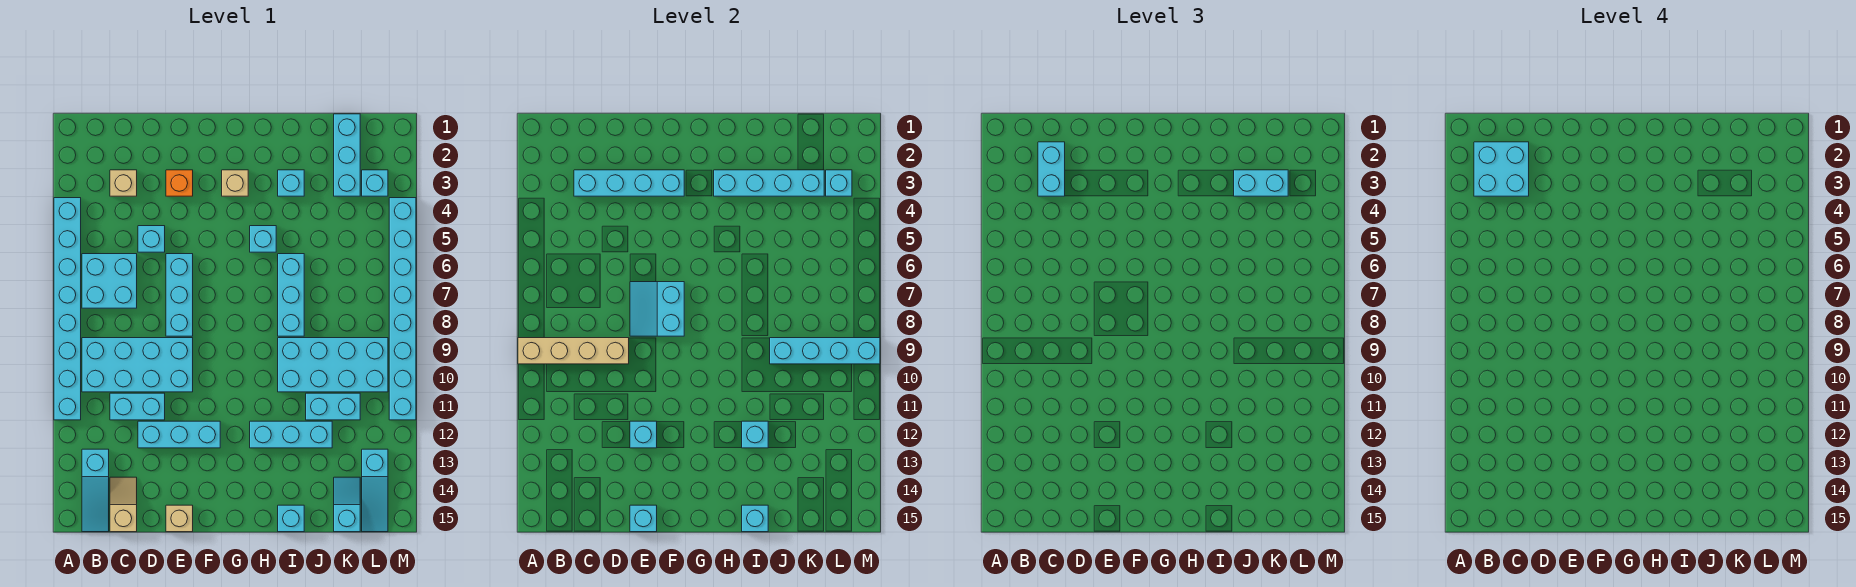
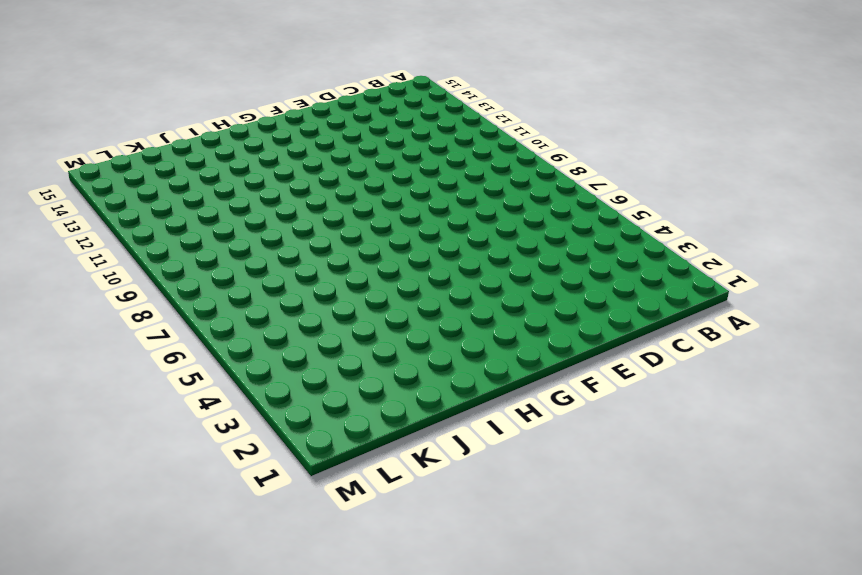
none -> cyan 1x8 brick [54,198,81,420]
none -> cyan 2x2 brick [82,254,137,308]
none -> cyan 2x4 brick [82,338,193,392]
none -> cyan 1x3 slope [82,449,109,532]

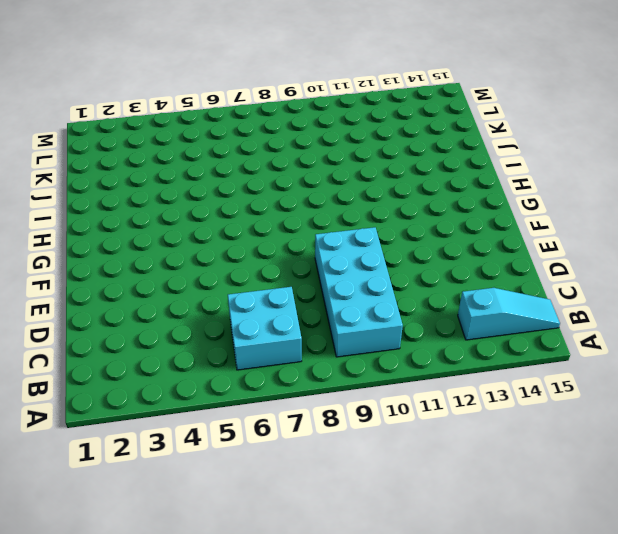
none -> cyan 1x8 brick [54,198,81,420]
none -> tan 1x1 brick [110,170,137,196]
none -> cyan 1x2 brick [110,393,165,420]
none -> tan 1x2 slope [110,477,137,532]

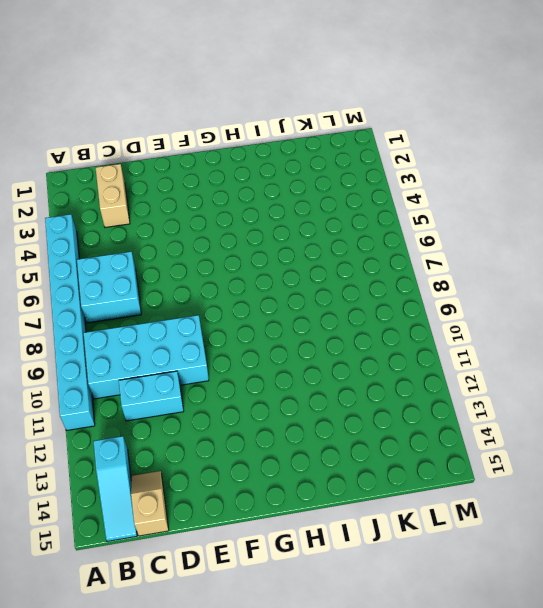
tan 1x2 brick [96,164,130,227] -> tan 1x1 brick [110,170,137,196]
none -> cyan 1x1 brick [138,226,165,252]
none -> cyan 1x3 brick [138,421,220,448]
none -> orange 1x1 brick [166,170,193,196]
none -> cyan 1x3 brick [166,254,193,336]

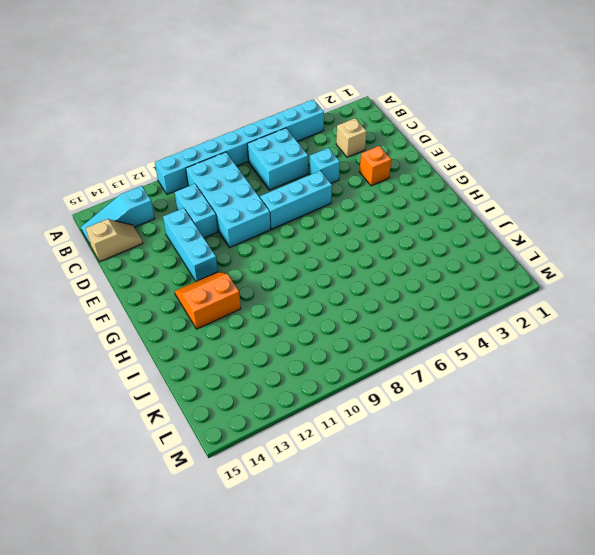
orange 2x2 slope [175,272,241,329] -> cyan 1x3 brick [250,421,332,448]
none -> tan 1x1 brick [166,505,193,532]
none -> tan 1x1 brick [222,170,248,196]
none -> cyan 1x1 brick [250,226,276,252]
none -> cyan 1x1 brick [278,170,304,196]

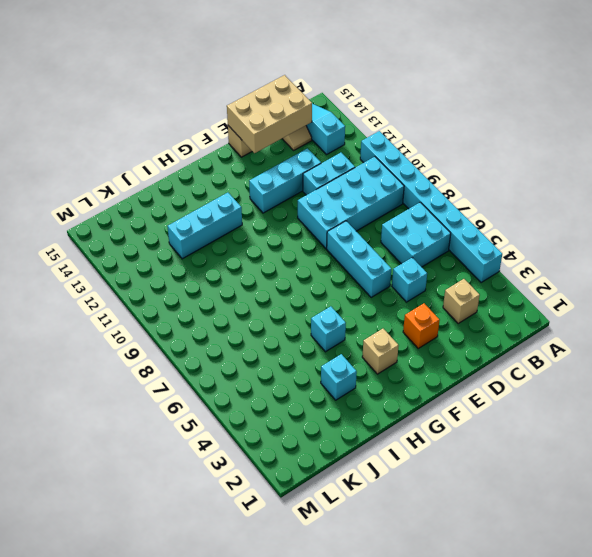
tan 2x3 brick [227,75,312,153] -> cyan 1x1 brick [630,505,657,532]
none -> cyan 1x3 brick [278,254,304,336]
none -> cyan 2x4 brick [278,338,388,392]
none -> cyan 1x1 brick [278,505,304,532]
none -> cyan 1x2 brick [306,393,360,420]

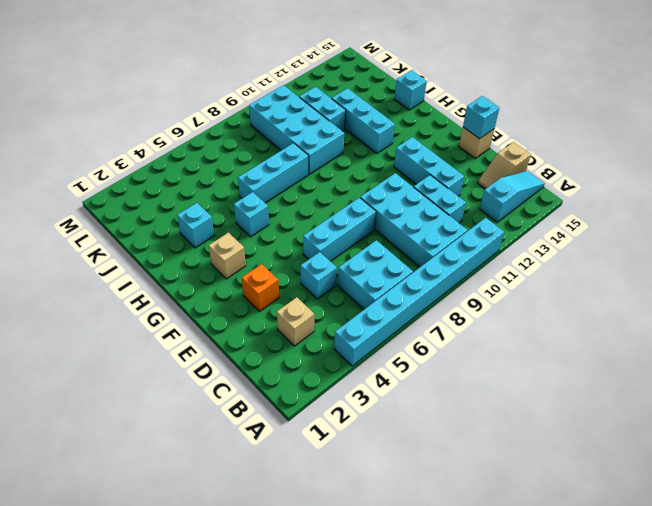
none -> cyan 1x3 brick [334,114,360,196]
none -> cyan 1x2 slope [334,477,360,532]
none -> cyan 1x1 brick [362,170,388,196]
none -> cyan 1x3 slope [362,449,388,532]

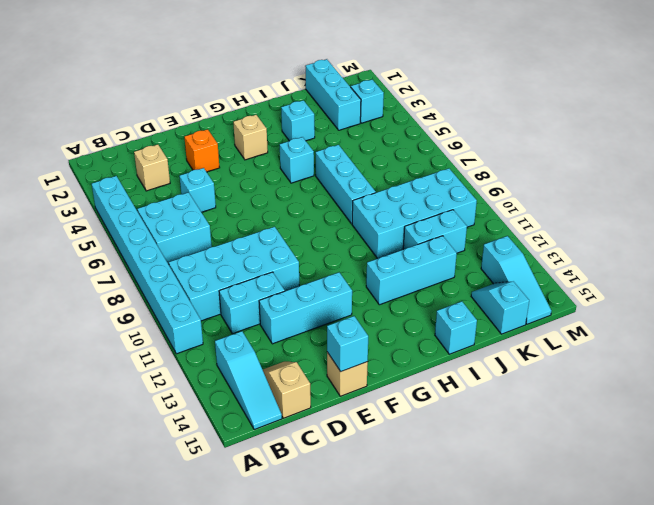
none -> cyan 1x3 brick [166,254,193,336]
none -> cyan 1x8 brick [389,198,416,420]
none -> tan 1x4 brick [518,338,629,364]
none -> cyan 1x4 brick [574,170,684,196]

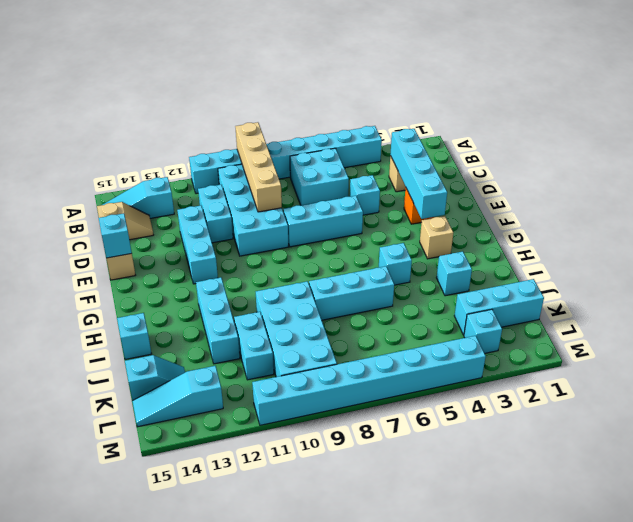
none -> cyan 2x2 slope [630,282,684,336]
none -> cyan 1x1 brick [630,421,657,448]
none -> cyan 1x4 brick [714,170,824,196]
none -> cyan 1x1 brick [742,421,768,448]

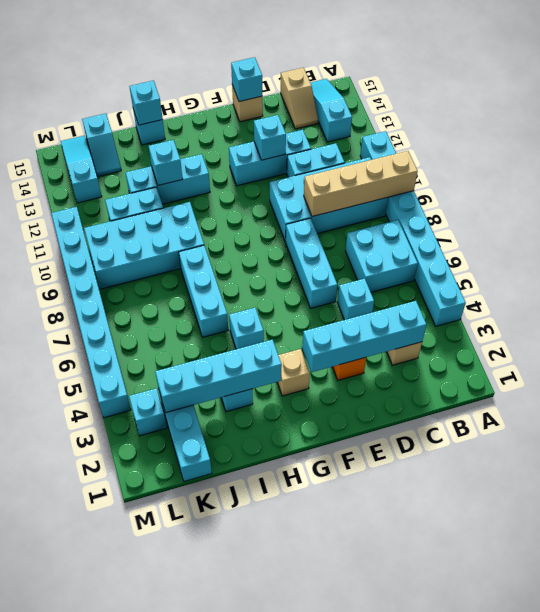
none -> cyan 2x2 slope [630,282,684,336]
none -> cyan 1x4 brick [770,338,880,364]
none -> cyan 1x1 brick [826,170,852,196]
none -> cyan 1x2 brick [1038,142,1065,196]

